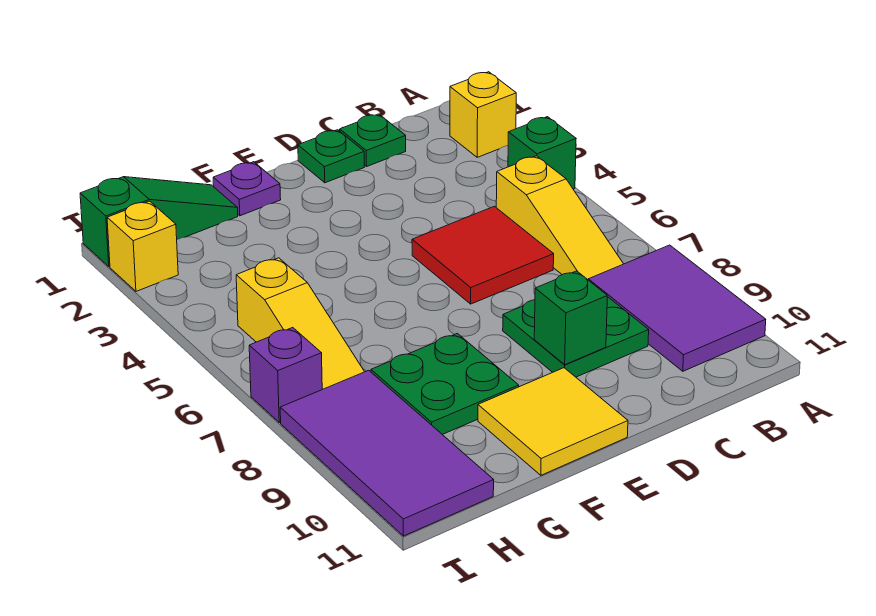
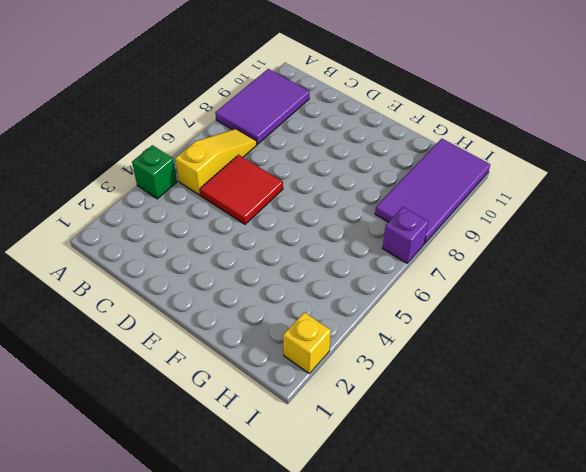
none -> yellow 1x1 brick [450,72,516,157]
none -> green 1x1 plate [340,114,406,167]
none -> green 2x2 plate [503,297,649,377]

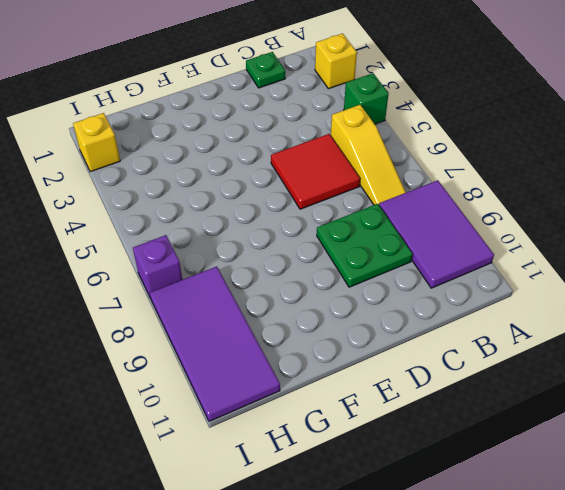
none -> green 1x1 plate [298,130,364,183]
none -> yellow 2x2 tile [478,368,628,475]
none -> purple 1x1 plate [213,162,281,216]

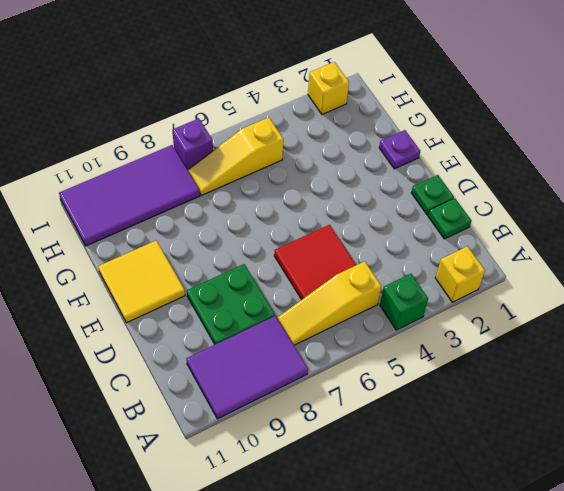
none -> green 2x2 plate [371,333,519,435]
none -> green 1x3 slope [80,177,238,266]
none -> green 1x1 brick [534,271,607,365]

